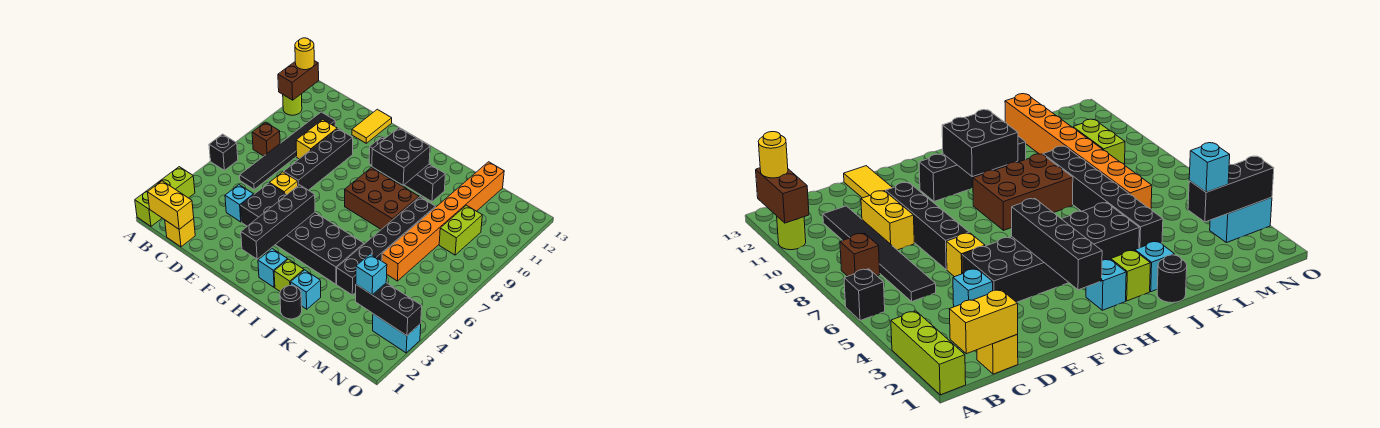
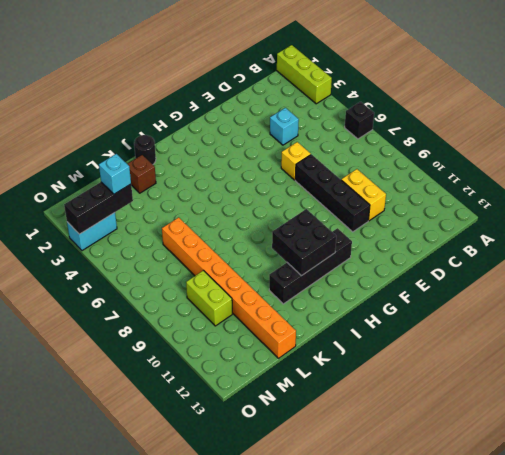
brown 1x1 brick [128,155,156,193] -> brown 1x1 brick moved to [252,122,280,156]
none -> lime 1x1 round brick [283,94,302,115]
none -> yellow 1x1 brick [165,219,195,247]
none -> black 1x6 tile [240,112,335,189]

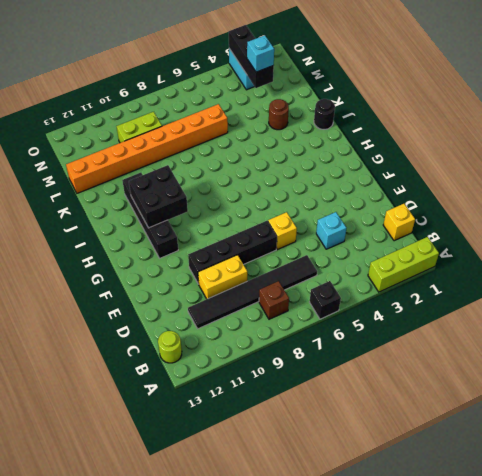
lime 1x1 round brick [158,331,182,363] -> lime 1x1 round brick moved to [283,94,302,115]
brown 1x1 round brick [269,99,289,130] -> none
none -> black 2x6 brick [240,183,364,284]
none -> yellow 1x2 tile [352,109,392,143]
none -> cyan 1x1 brick [258,249,288,287]

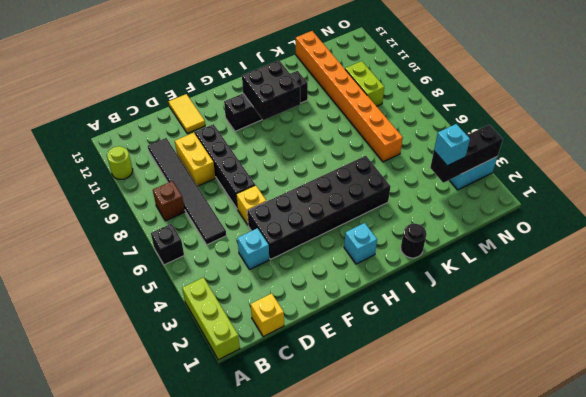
none -> brown 2x3 brick [345,168,419,229]
none -> lime 1x1 brick [274,259,304,291]
none -> cyan 1x1 brick [291,270,321,309]

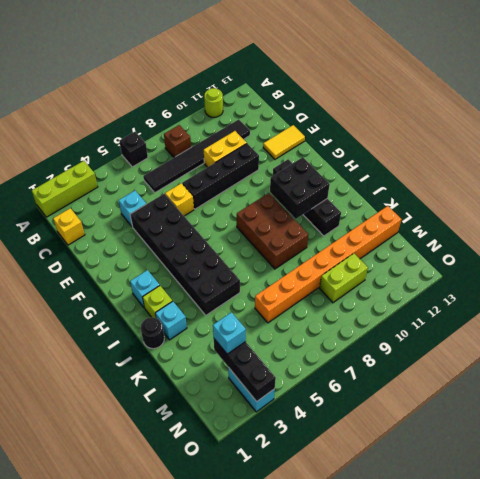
none -> black 1x6 brick [337,197,435,295]
none -> brown 1x2 brick [278,61,319,100]
none -> yellow 1x2 brick [148,181,194,229]

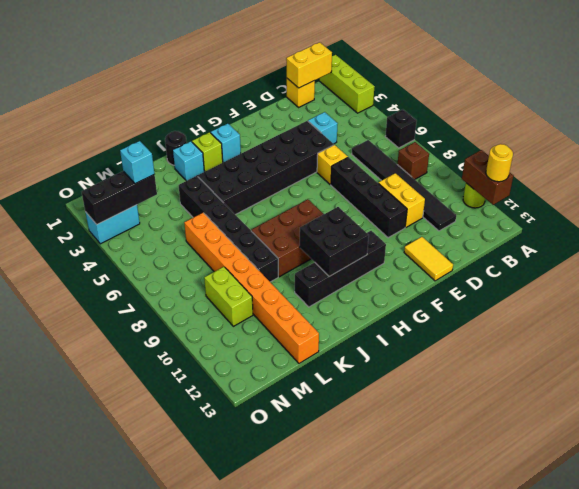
none -> black 1x4 brick [241,185,315,259]

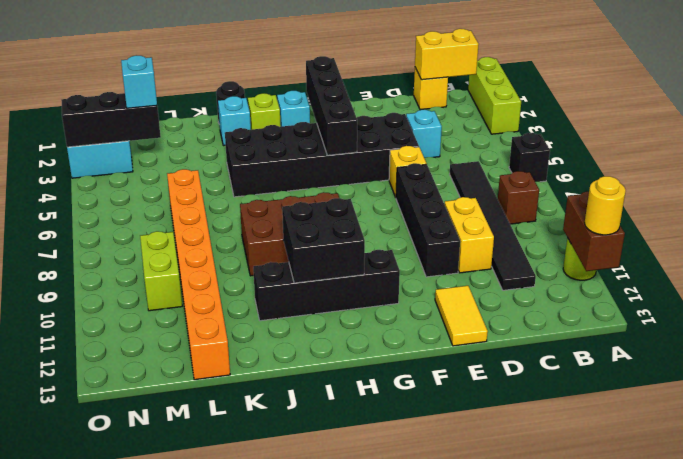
none -> black 1x6 brick [337,197,435,295]

